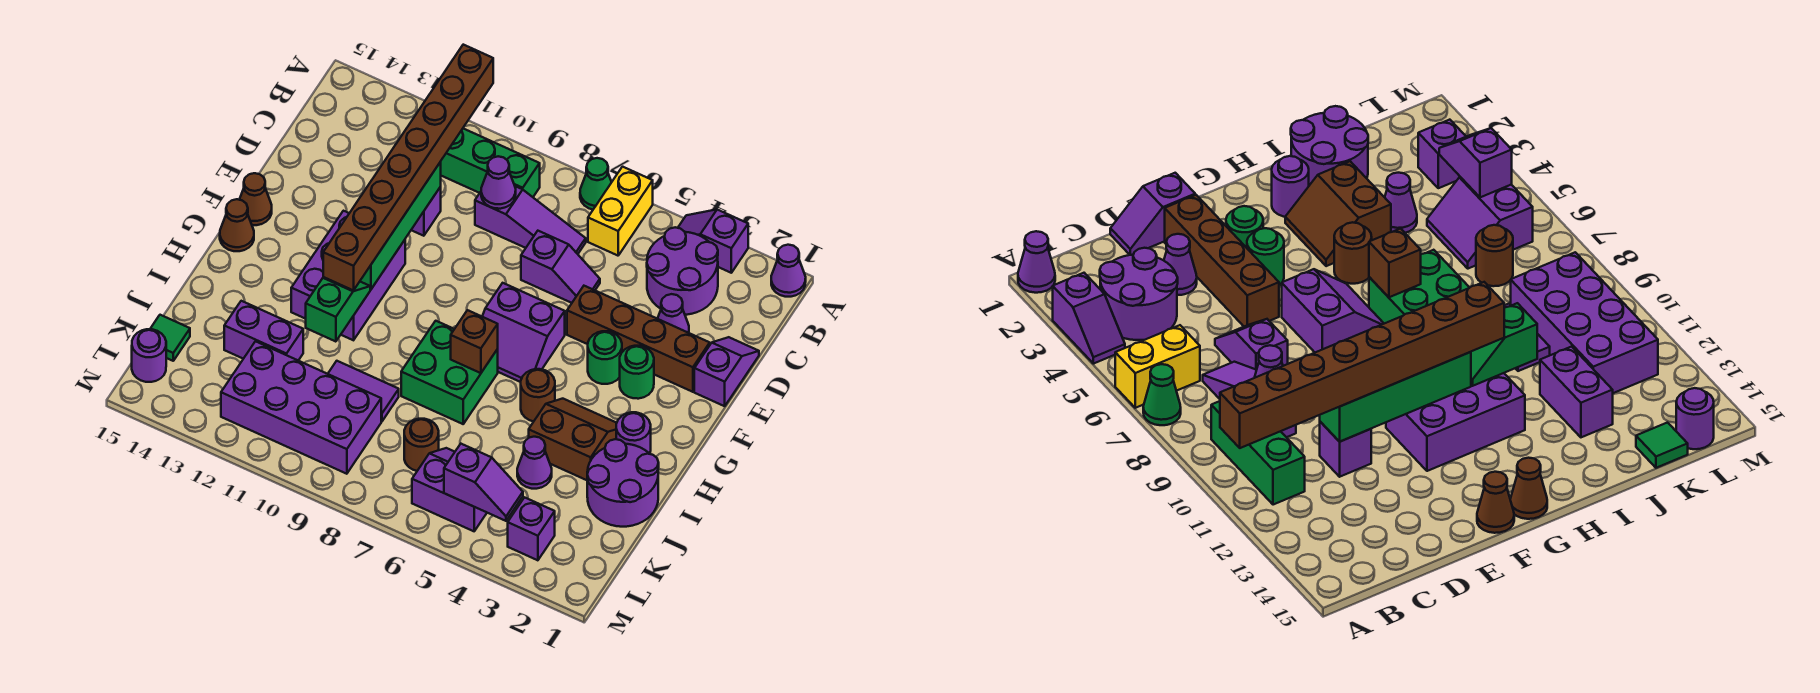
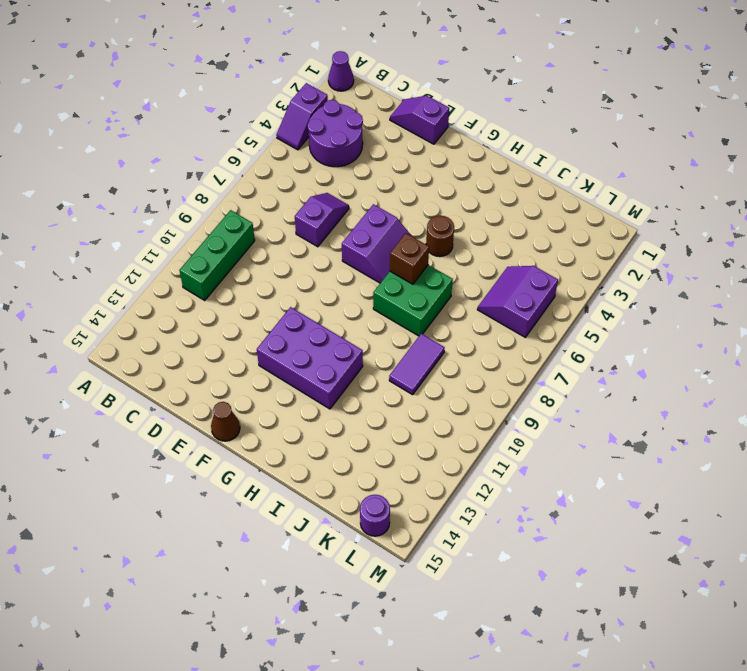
none -> yellow 1x2 brick [588,167,653,256]
none -> green 1x1 cone [580,158,612,210]
none -> purple 1x3 slope [475,186,586,254]
none -> purple 1x1 cone [657,294,689,333]

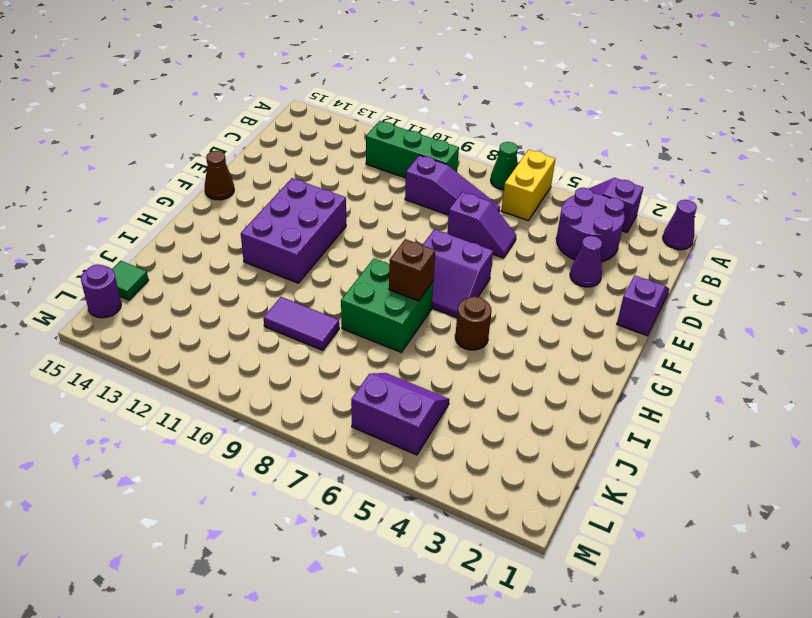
none -> purple 1x1 brick [411,187,441,236]
none -> brown 1x4 brick [567,286,710,392]
none -> green 1x1 round brick [620,346,654,399]
none -> green 1x1 round brick [588,331,622,384]

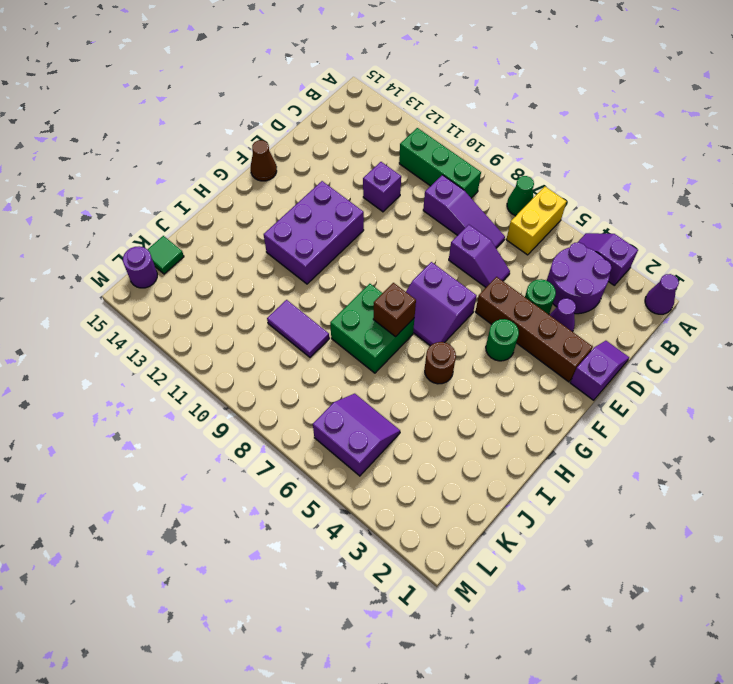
green 1x1 round brick [525,279,556,314] -> green 1x1 round brick moved to [620,346,654,399]
none -> brown 1x1 cone [220,199,254,251]
none -> purple 1x1 round brick [616,412,651,454]
none -> brown 2x2 slope [529,399,617,480]
none -> purple 2x2 round brick [587,439,659,527]

